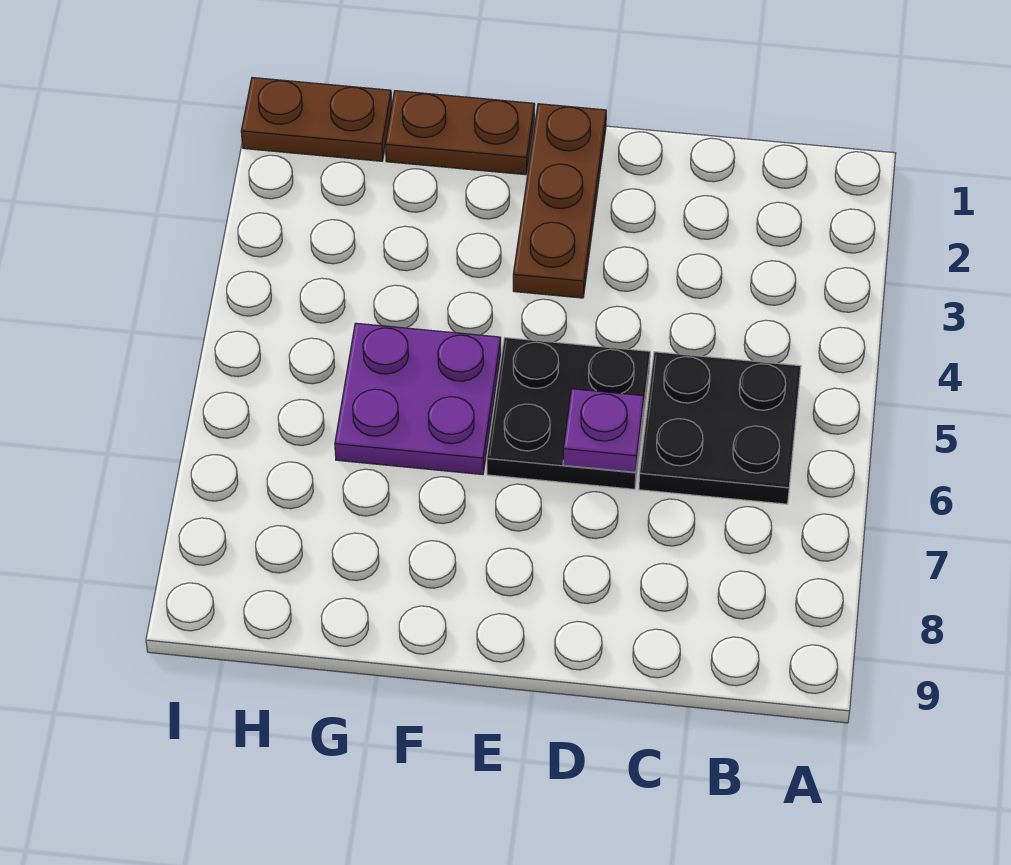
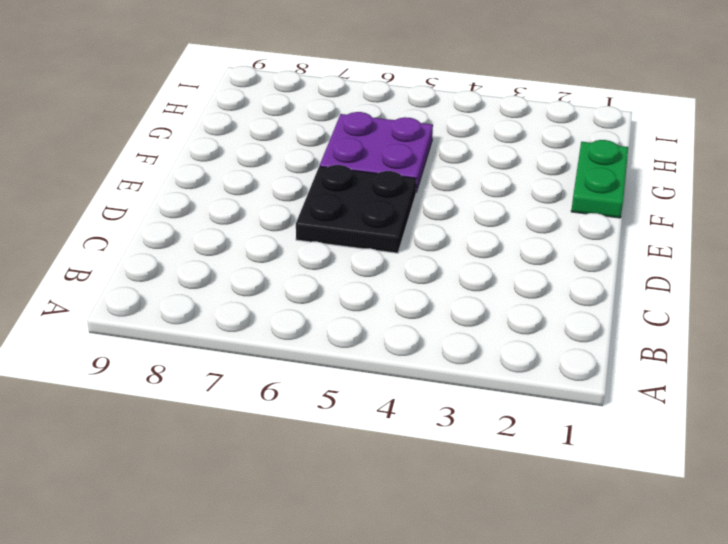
green 1x2 plate [571,140,628,218] -> brown 1x2 plate [385,91,535,175]
none -> black 2x2 plate [639,352,801,504]
none -> brown 1x3 plate [513,104,606,298]

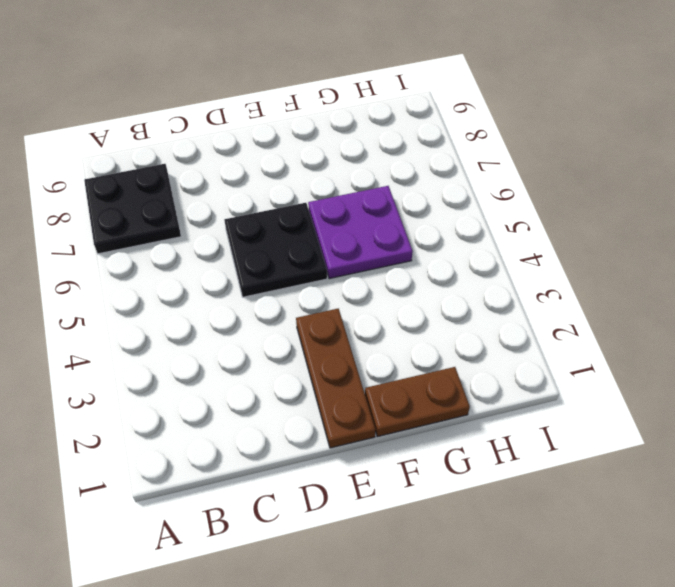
black 2x2 plate [84,164,181,254] -> black 2x2 plate moved to [639,352,801,504]
none -> brown 1x2 plate [241,78,392,161]
none -> purple 1x1 plate [563,389,644,472]

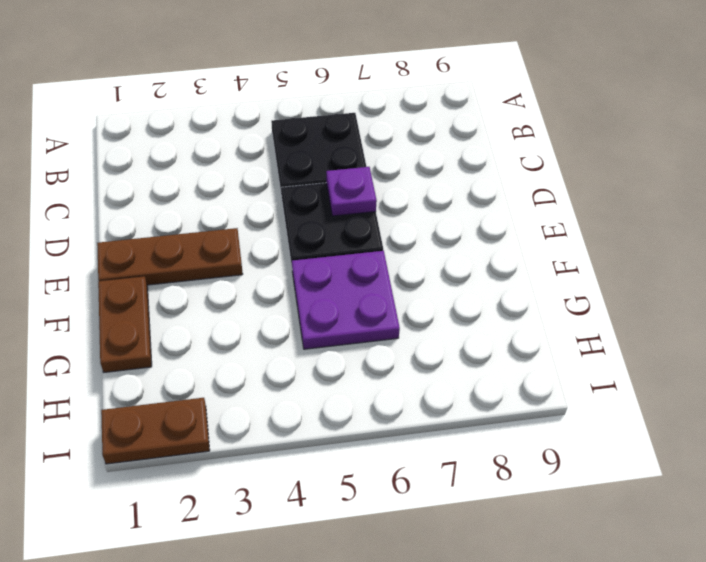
brown 1x2 plate [101,398,210,464] -> brown 1x2 plate turned to [241,78,392,161]

